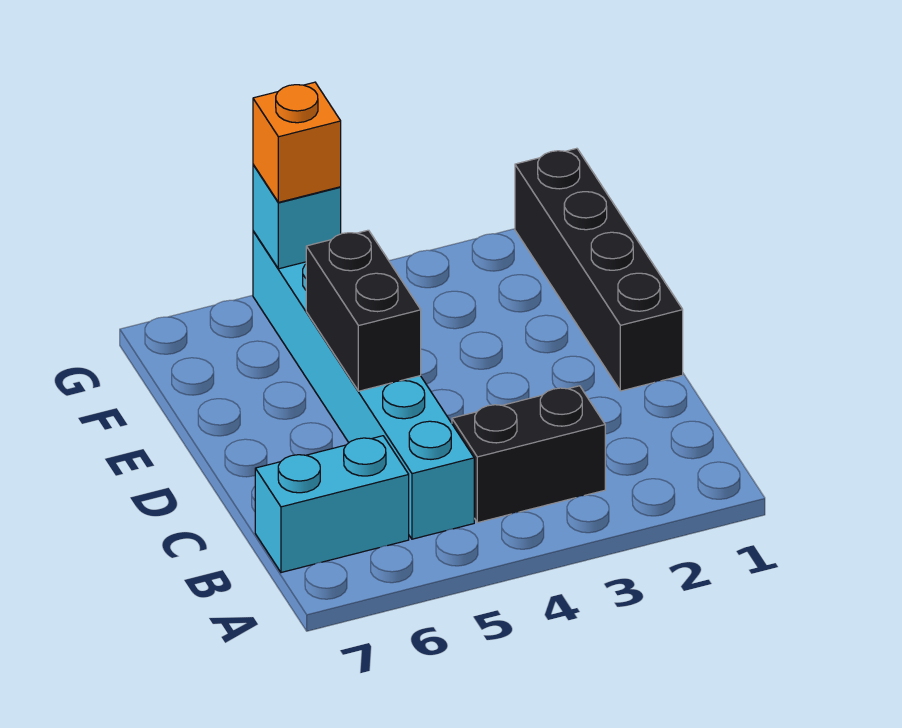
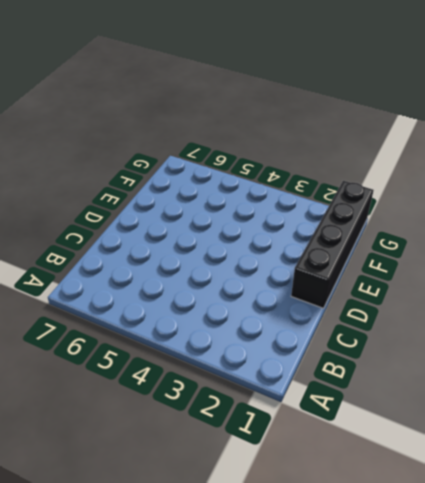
none -> black 1x2 brick [452,386,605,523]
none -> cyan 1x6 brick [253,231,474,539]

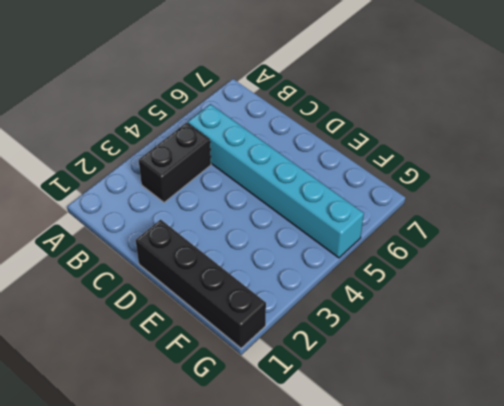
none -> cyan 1x2 brick [255,436,409,573]
none -> black 1x2 brick [306,230,421,391]

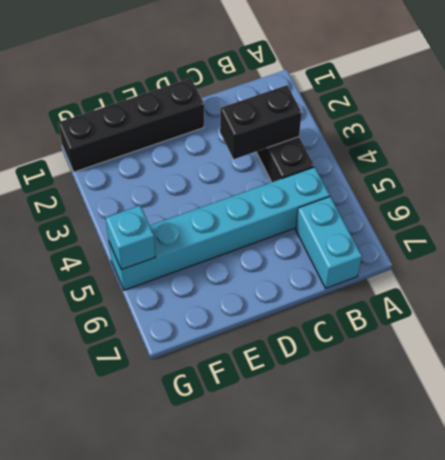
black 1x2 brick [220,85,302,159] -> black 1x2 brick moved to [306,230,421,391]
none -> orange 1x1 brick [253,82,341,202]

